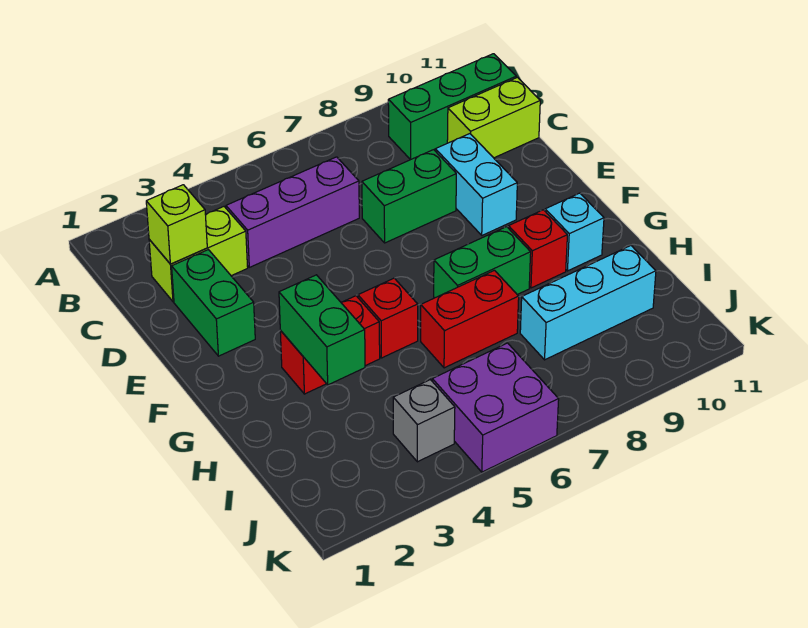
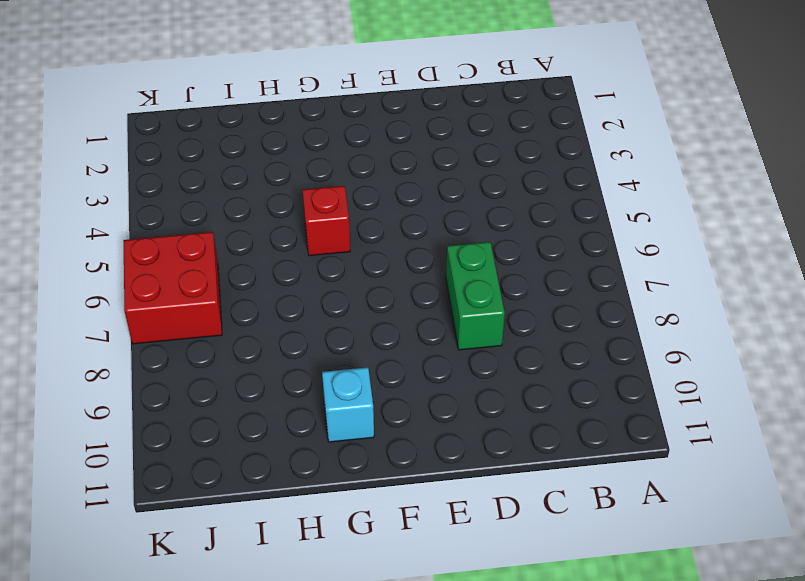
red 2x2 brick [123,232,222,344] -> purple 2x2 brick [432,343,559,472]
none -> green 1x3 brick [388,54,516,160]
none -> lime 1x2 brick [149,207,248,302]
none -> purple 1x3 brick [226,157,359,267]

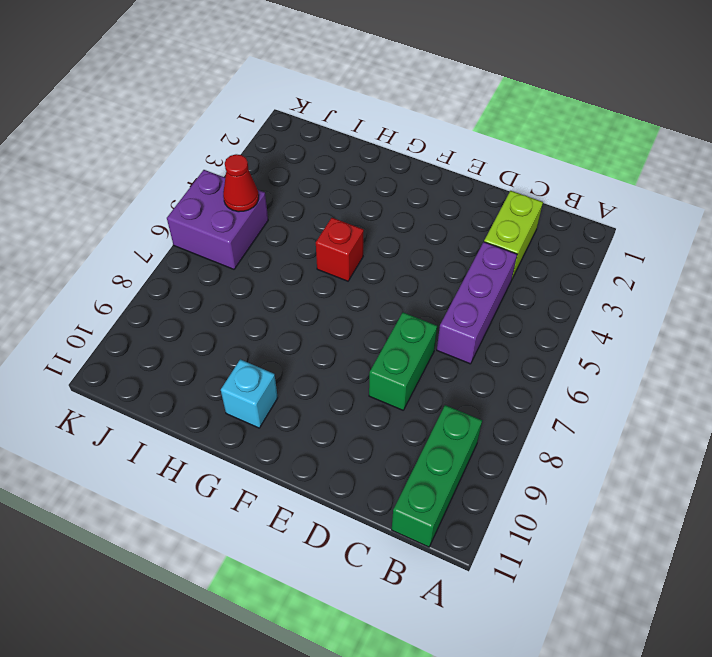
red 1x1 cone [223,154,259,212] -> none
none -> lime 1x2 brick [447,77,540,158]
none -> green 1x2 brick [172,250,255,356]
none -> cyan 1x2 brick [435,134,517,235]

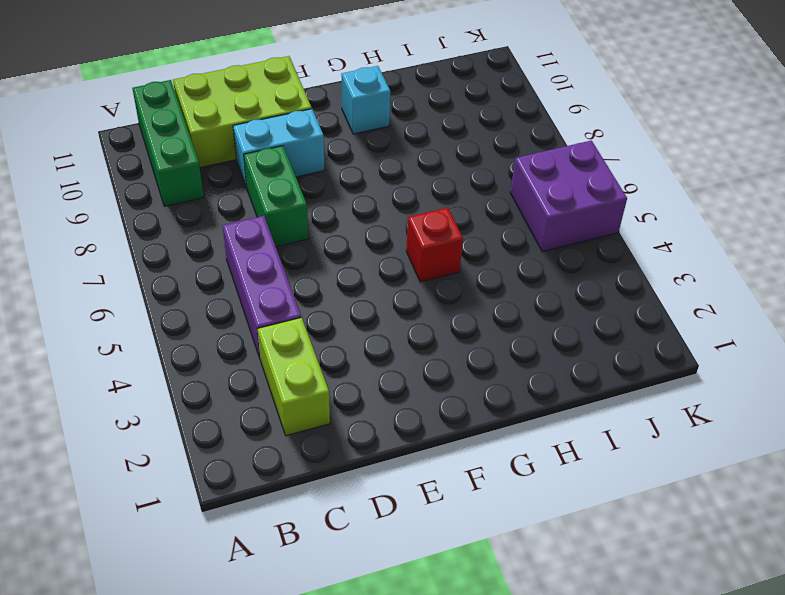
lime 2x3 brick [173,56,312,167] -> lime 1x2 brick [447,77,540,158]
none -> green 1x2 brick [172,250,255,356]
none -> red 1x2 brick [280,296,380,394]
none -> green 1x2 brick [434,227,531,298]

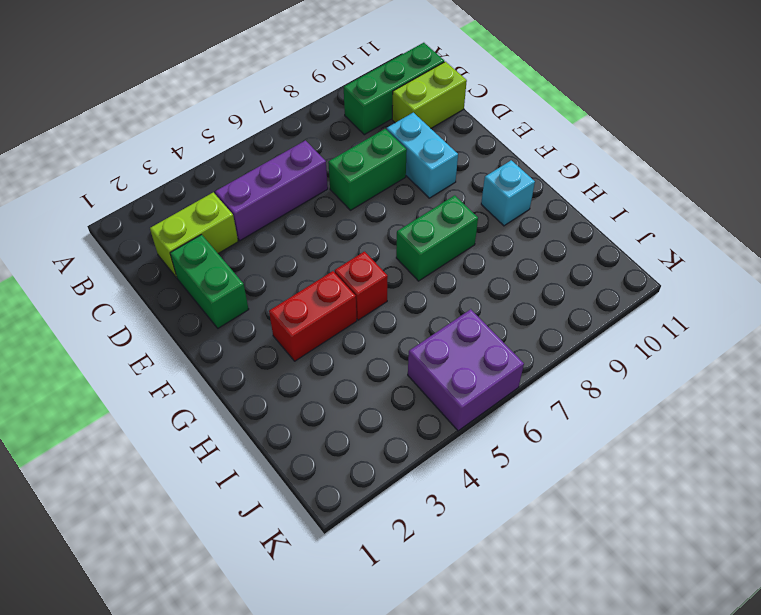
none -> red 1x1 brick [508,210,567,288]
none -> red 1x2 brick [421,270,519,368]
none -> cyan 1x3 brick [520,246,656,360]

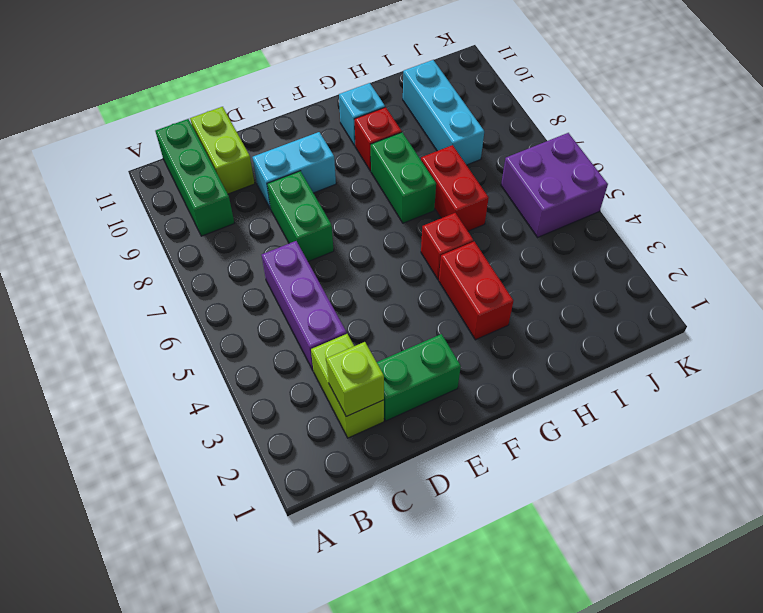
none -> grey 1x1 brick [393,380,455,462]
none -> green 1x2 brick [279,275,365,385]

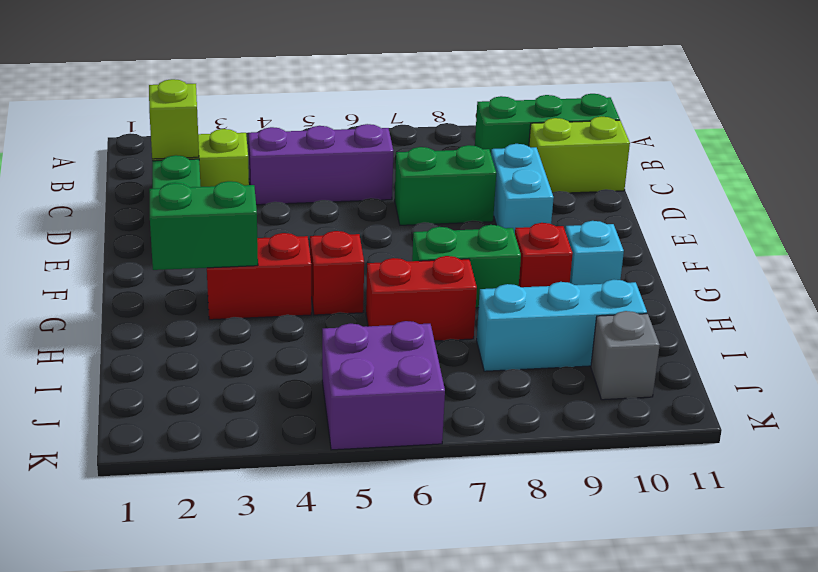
green 1x2 brick [149,181,258,270] -> green 1x2 brick turned to [279,275,365,385]
grey 1x1 brick [591,311,660,400] -> grey 1x1 brick moved to [393,380,455,462]

